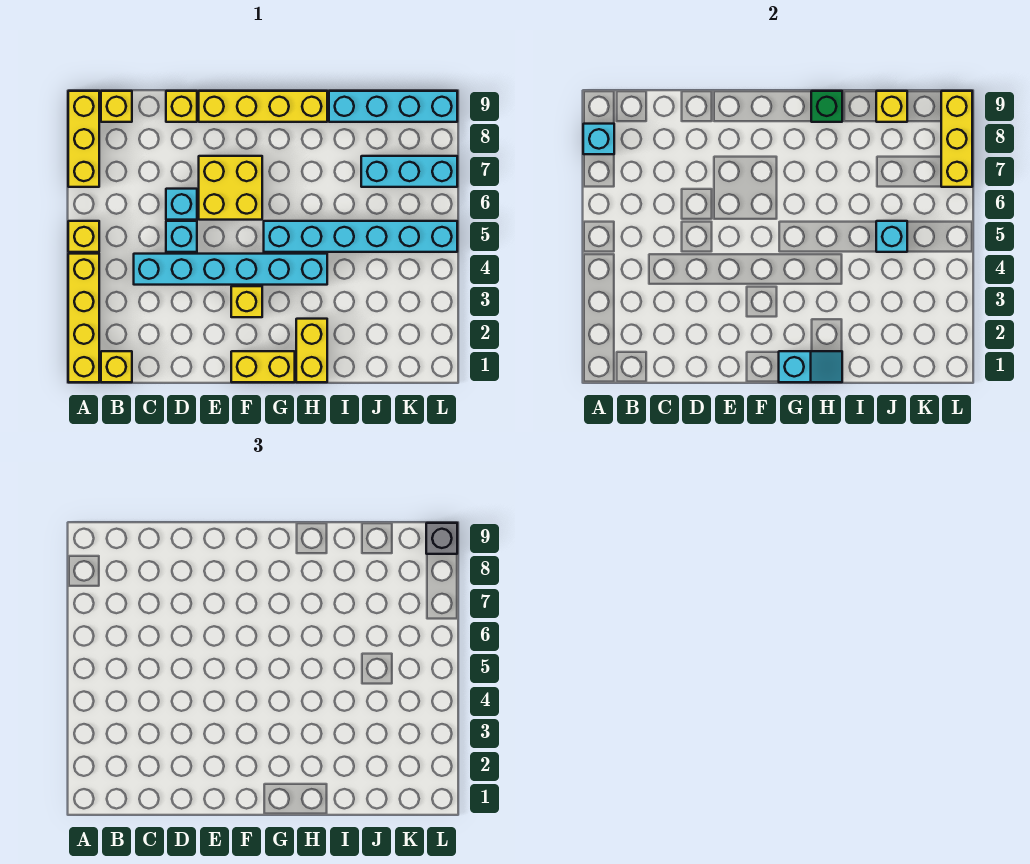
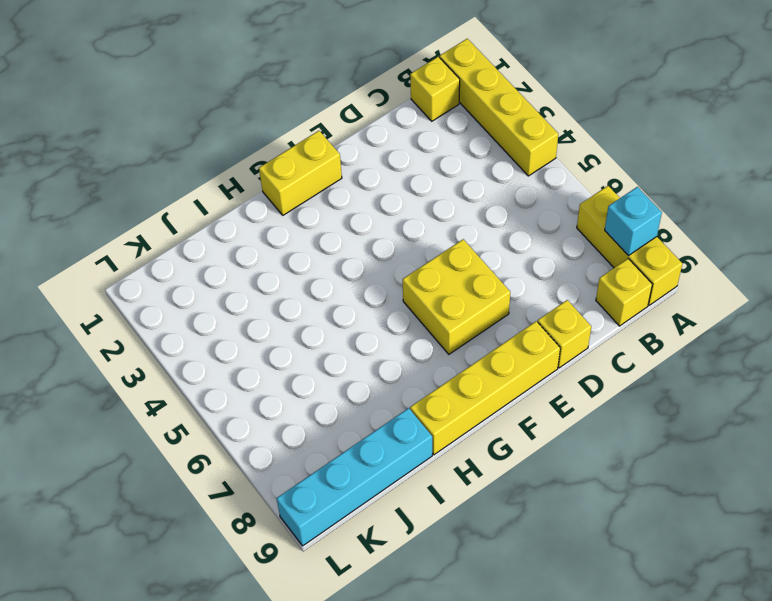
none -> yellow 1x1 brick [68,221,99,252]
none -> cyan 1x6 brick [134,254,327,285]
none -> cyan 1x1 brick [166,221,197,252]

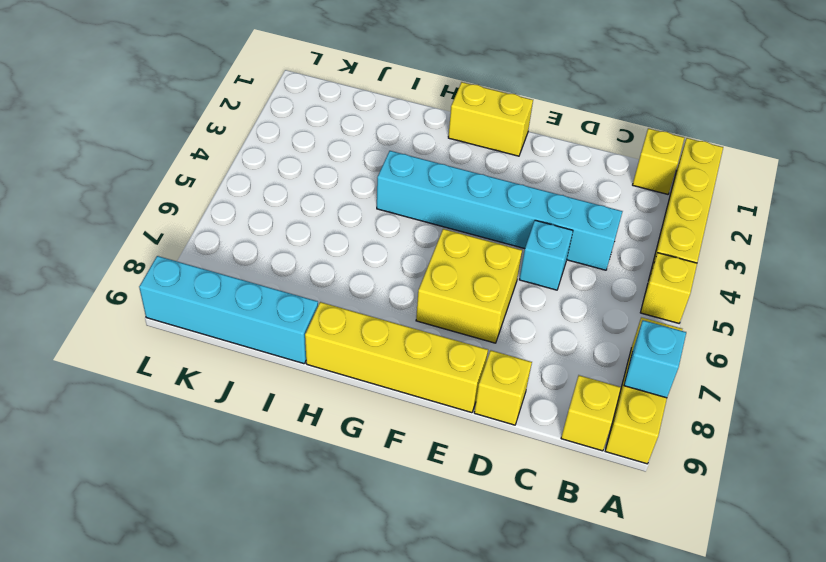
none -> cyan 1x1 brick [166,189,197,220]
none -> yellow 1x1 brick [231,286,262,317]
none -> cyan 1x6 brick [264,221,457,252]

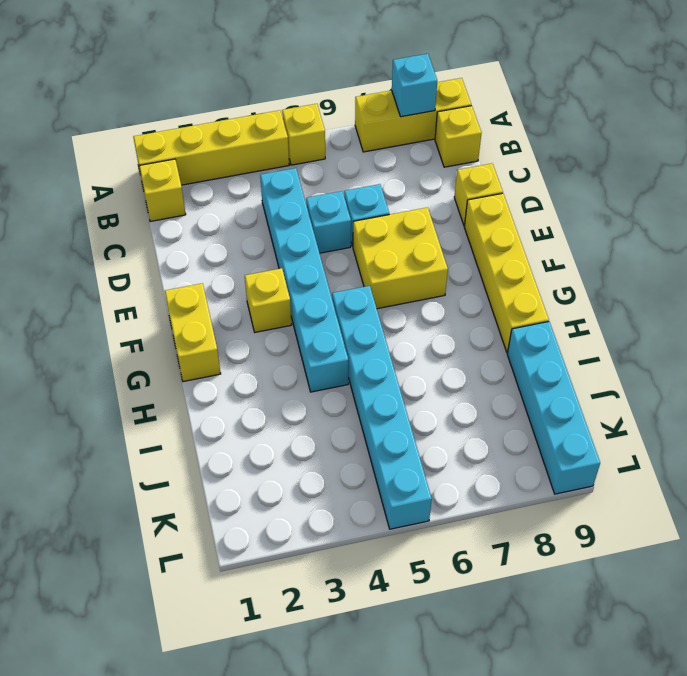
none -> yellow 1x2 brick [296,319,327,382]
none -> cyan 1x3 brick [361,156,457,187]
none -> cyan 1x2 slope [779,351,842,382]

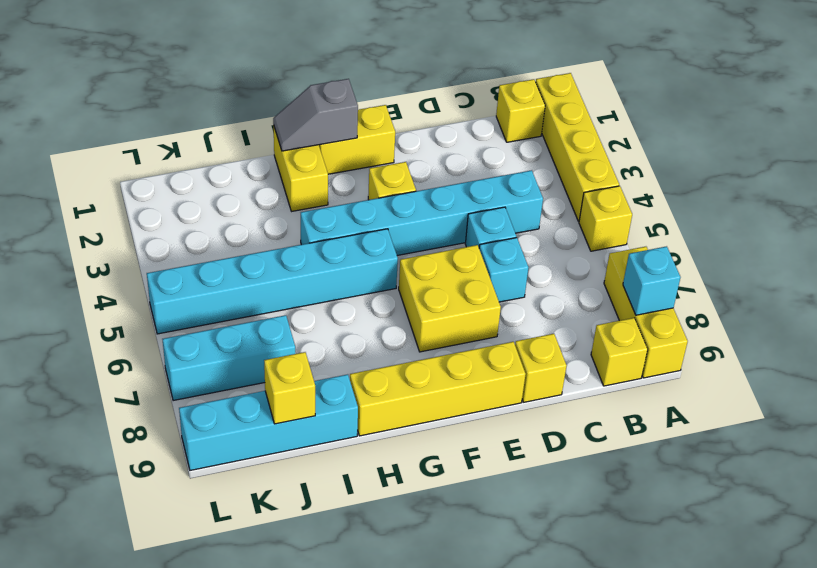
grey 1x2 slope [273,79,358,151] -> cyan 1x2 slope [779,351,842,382]
none -> green 1x1 brick [811,91,842,122]
none -> cyan 1x1 brick [876,221,907,252]
none -> yellow 1x3 brick [941,91,972,187]

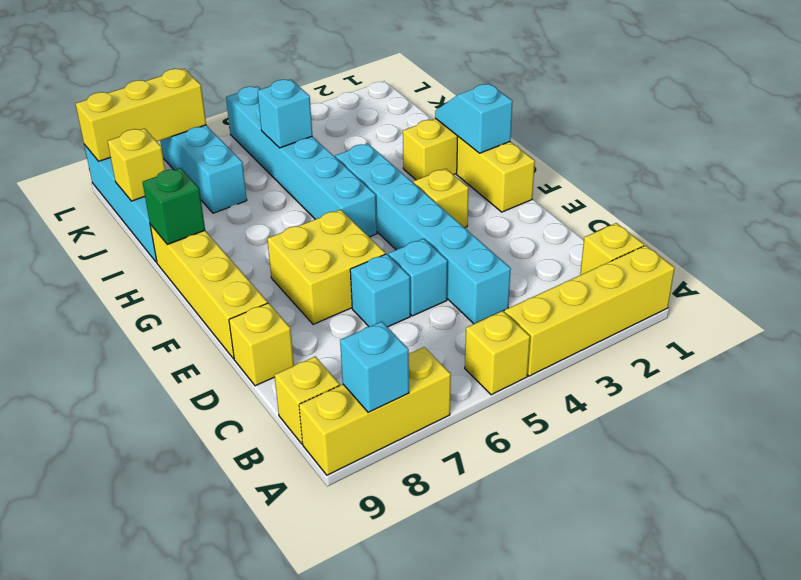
none -> grey 1x1 brick [426,523,457,554]

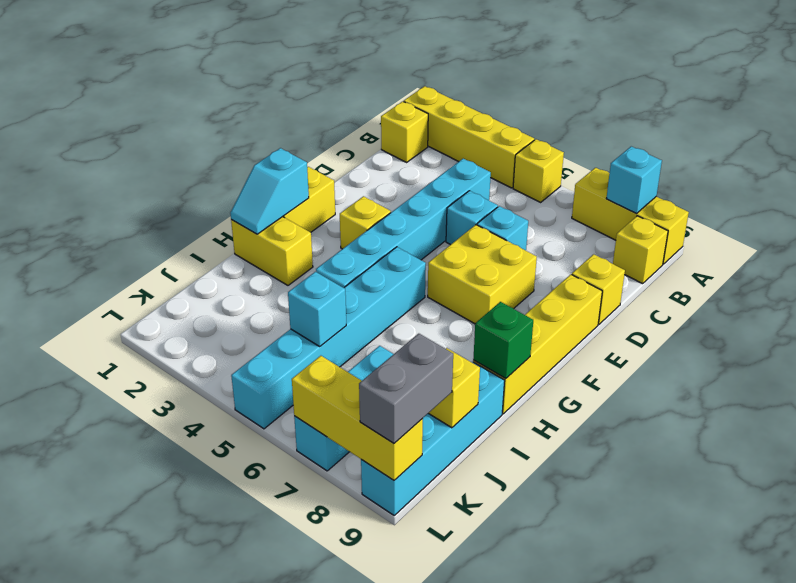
grey 1x2 brick [359,334,453,443] -> grey 1x1 brick [426,523,457,554]

